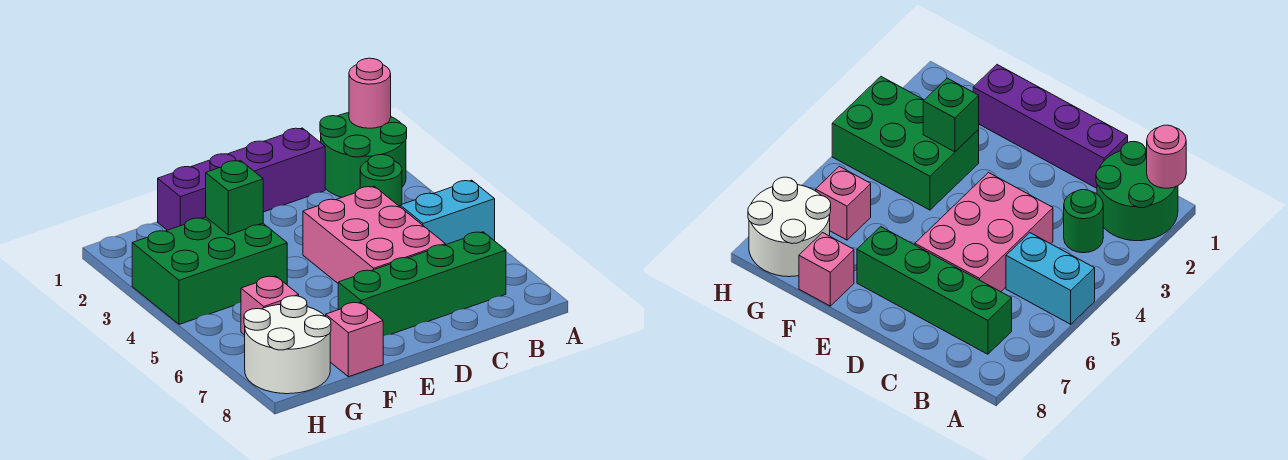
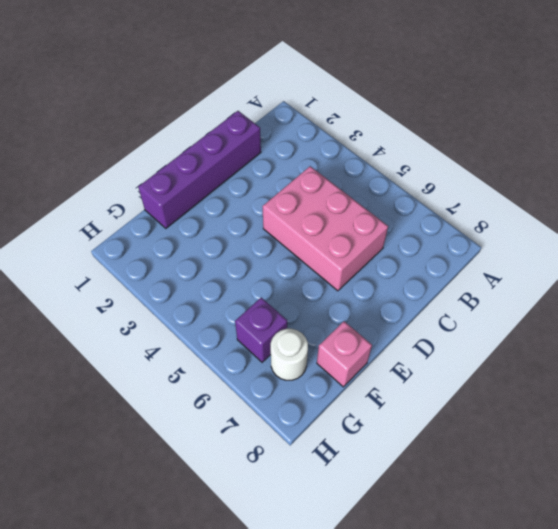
purple 1x1 brick [235,297,287,362] -> pink 1x1 brick [241,276,299,335]
white 1x1 round brick [271,329,308,380] -> white 2x2 round brick [244,296,331,394]
none -> green 2x2 round brick [320,113,407,198]
none -> cyan 1x2 brick [400,180,495,245]
none -> green 1x1 round brick [360,155,402,207]

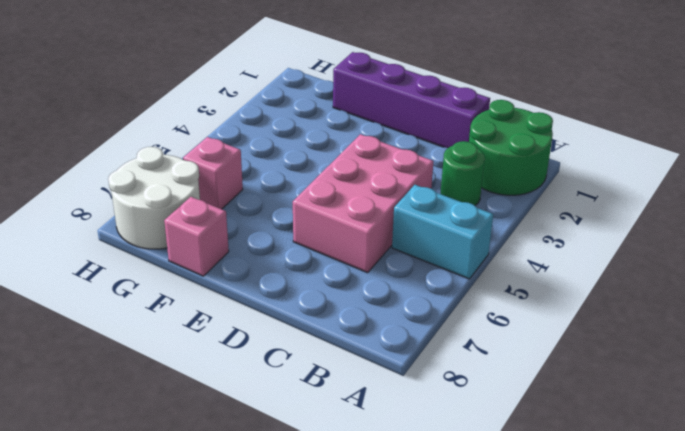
none -> green 1x4 brick [338,232,506,336]
none -> green 2x3 brick [132,217,287,324]
none -> pink 1x1 round brick [349,58,391,128]

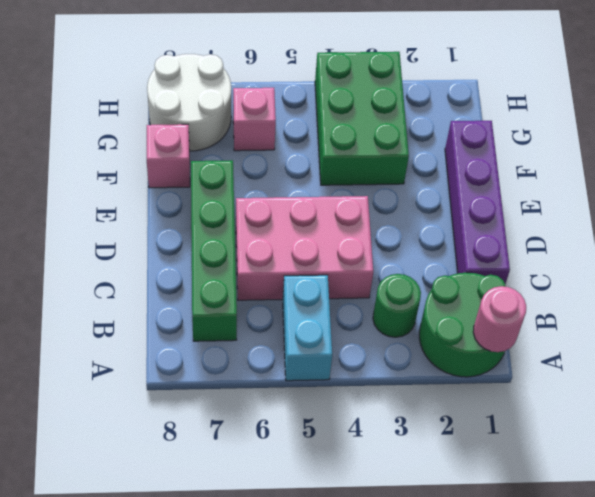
none -> green 1x1 brick [206,160,263,235]

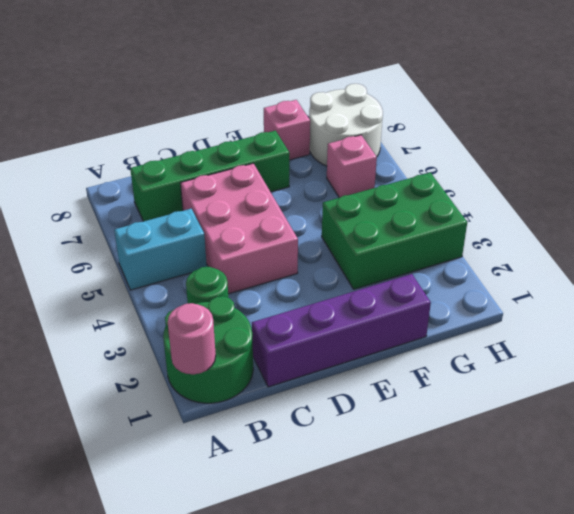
none -> green 1x1 brick [206,160,263,235]

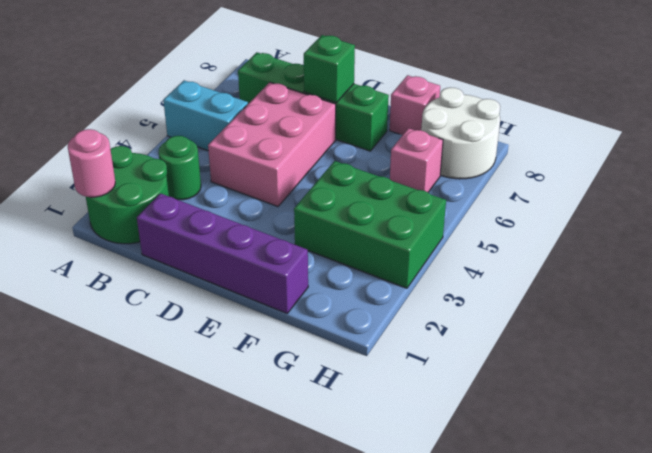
green 1x1 brick [304,35,355,103] -> green 1x1 brick moved to [206,160,263,235]

